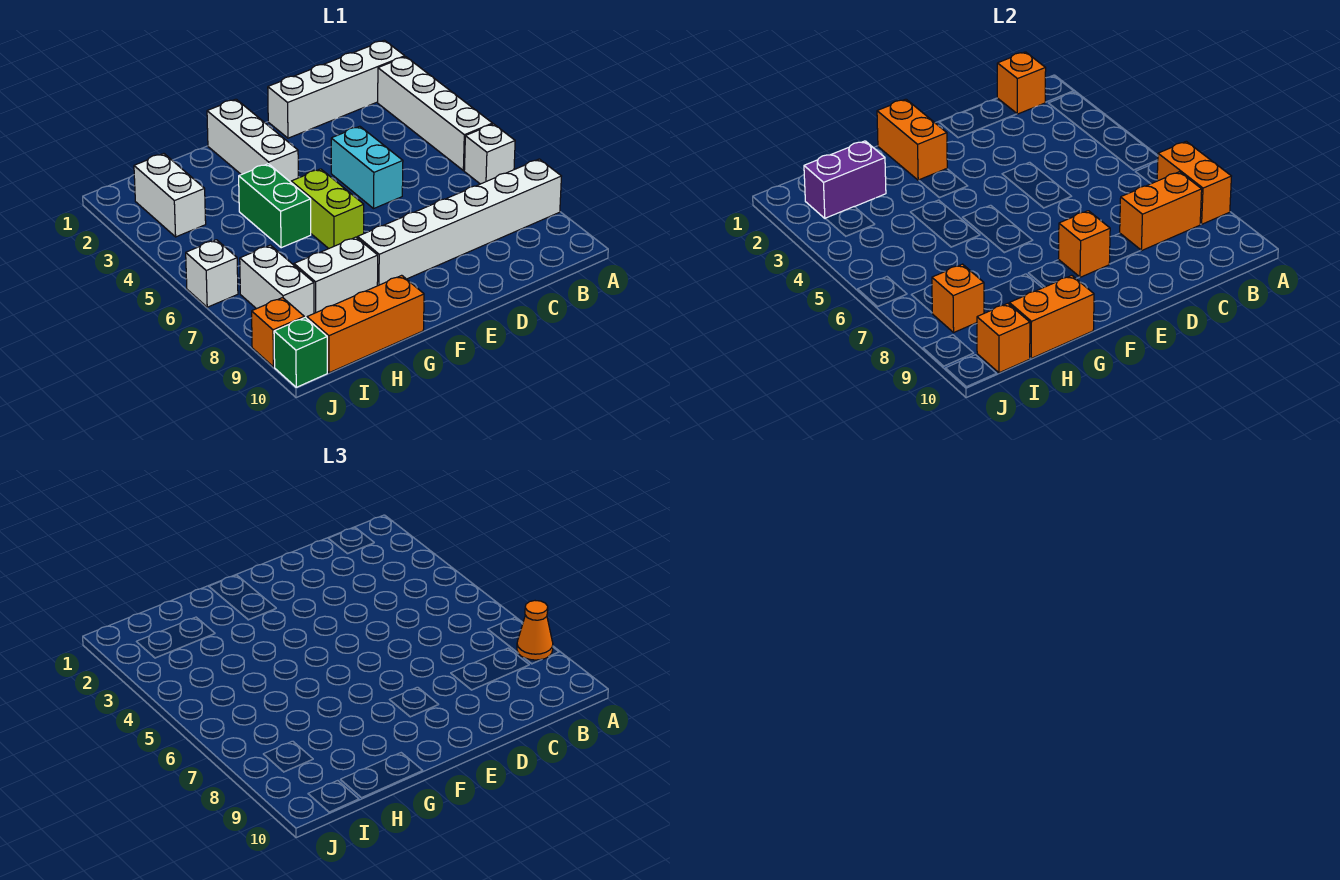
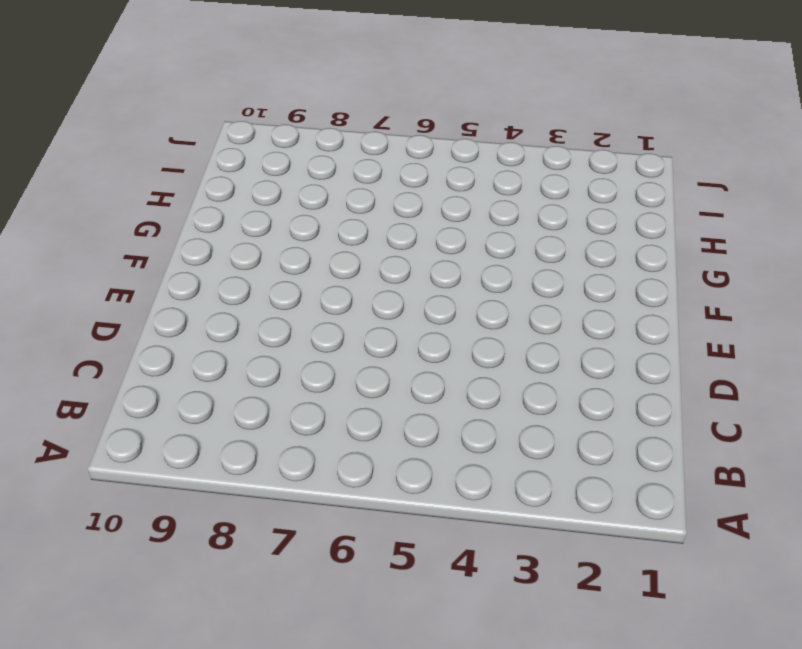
none -> white 1x4 brick [268,40,405,138]
none -> white 1x4 brick [378,57,492,171]
none -> white 1x1 brick [464,124,515,184]

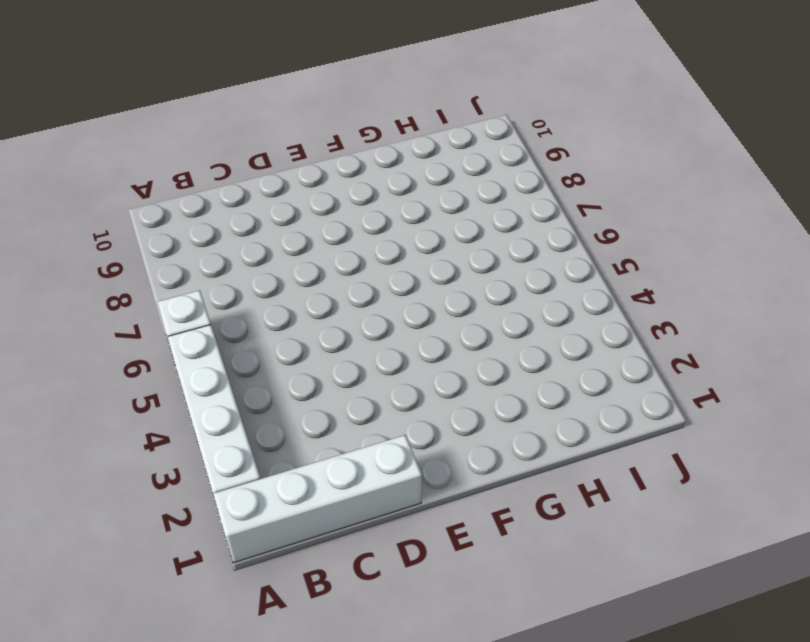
none -> white 1x6 brick [358,159,561,286]
none -> cyan 1x2 brick [331,126,403,208]
none -> white 1x3 brick [207,99,298,182]

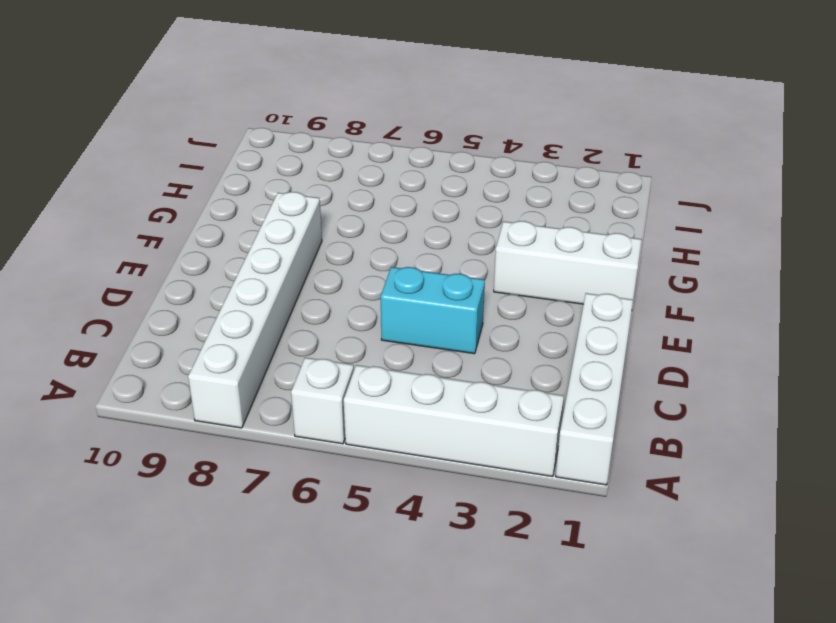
none -> lime 1x2 brick [291,169,364,249]
none -> green 1x2 brick [239,164,311,248]
none -> white 1x2 brick [294,237,378,313]

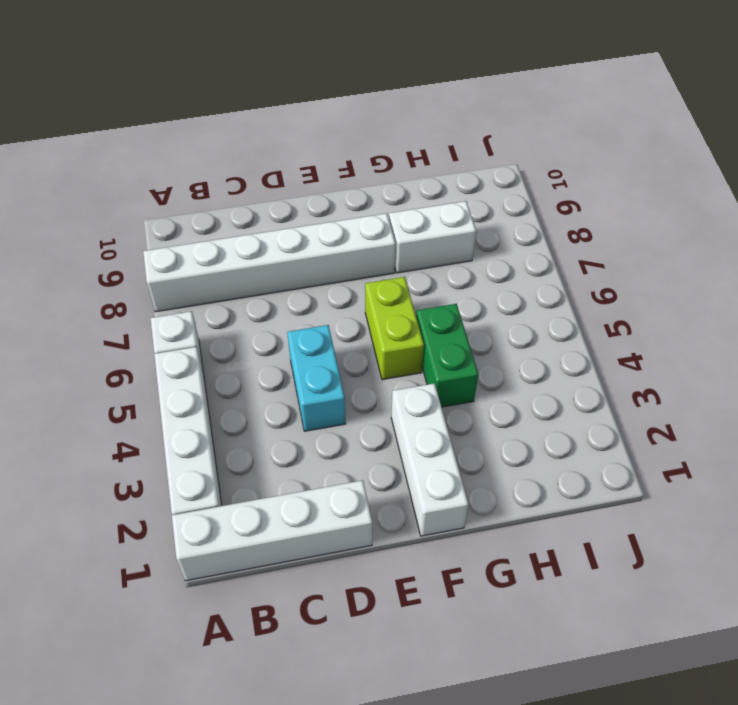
none -> orange 1x3 brick [307,275,424,373]
none -> white 1x2 brick [134,154,206,237]
none -> white 1x2 brick [240,245,314,318]

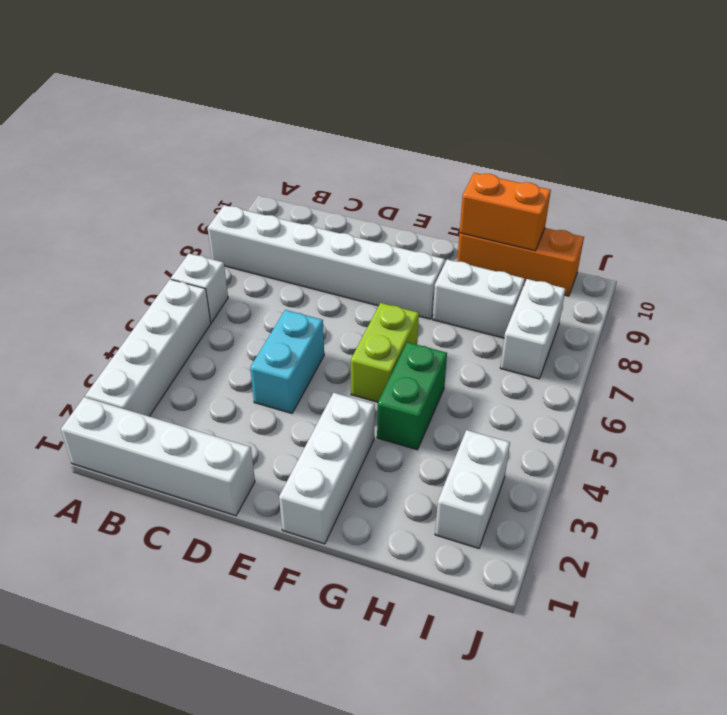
none -> white 1x1 brick [186,240,238,307]
none -> orange 1x1 brick [252,298,304,367]
none -> green 1x1 brick [274,317,327,387]

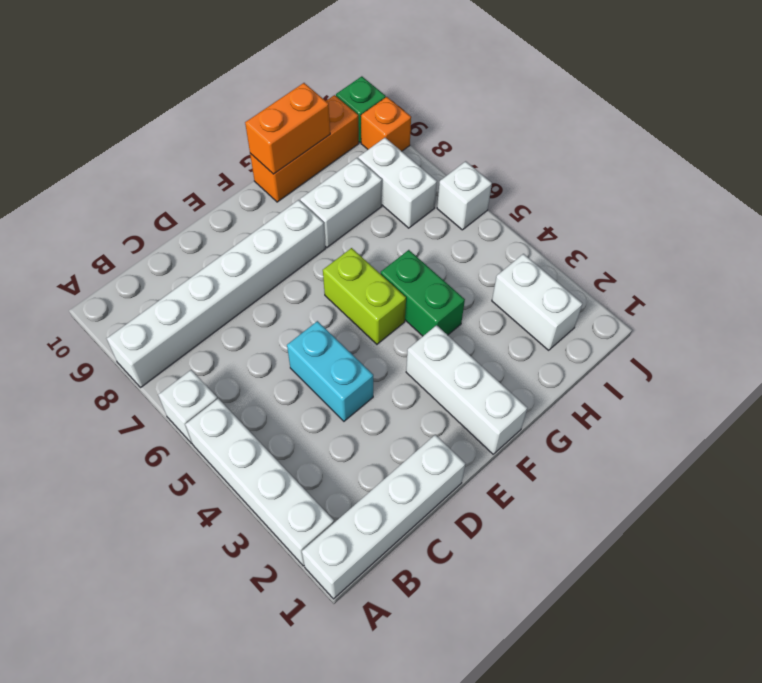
none -> orange 1x2 brick [1157,141,1231,224]
none -> orange 1x1 brick [997,52,1046,114]
none -> orange 1x2 brick [1120,172,1202,251]

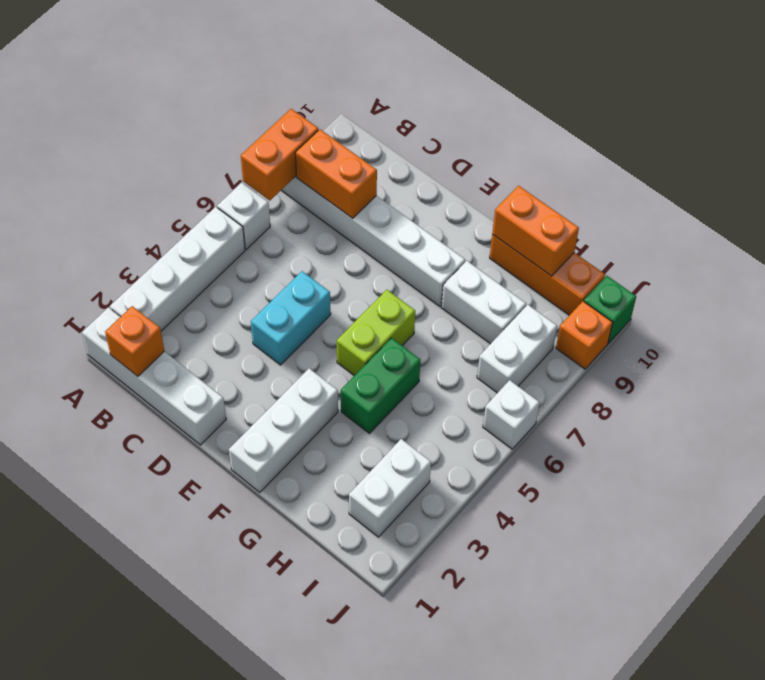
none -> orange 1x1 brick [1058,211,1110,277]
none -> orange 1x2 brick [877,99,947,180]
none -> purple 1x2 brick [804,141,886,219]

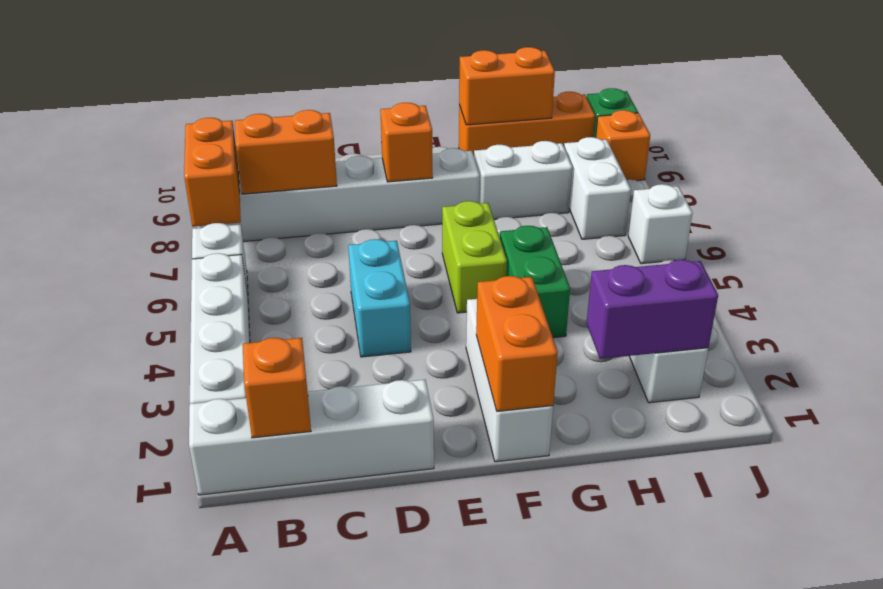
none -> orange 1x1 brick [932,264,984,332]
none -> orange 1x1 brick [977,303,1030,373]
none -> orange 1x1 cone [517,601,553,660]

